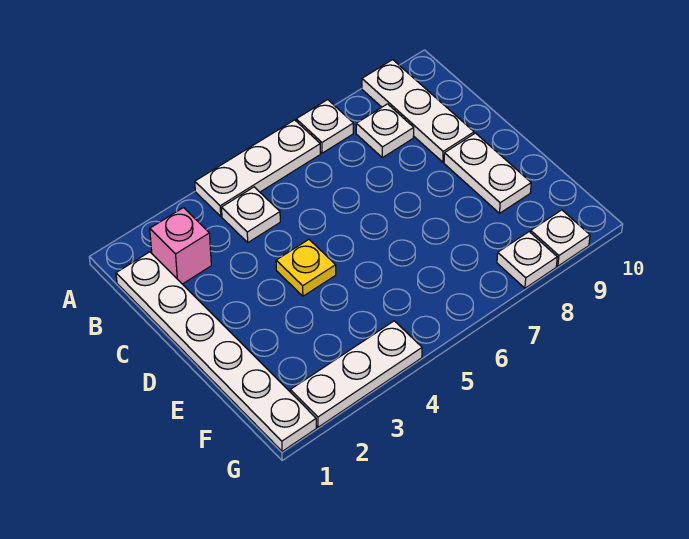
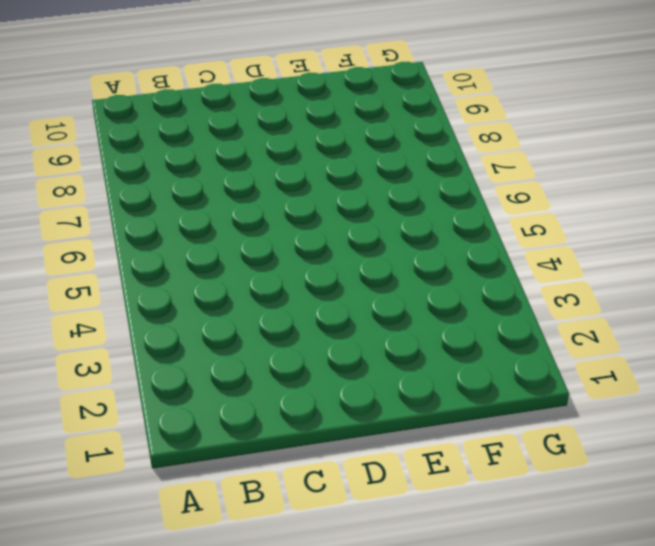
none -> white 1x3 plate [195,120,320,216]
none -> white 1x1 plate [296,100,353,153]
none -> white 1x3 plate [362,60,474,162]

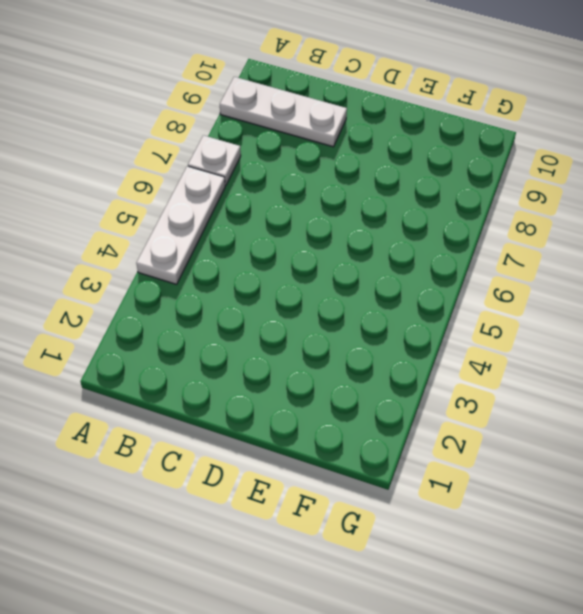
none -> white 1x6 plate [116,252,316,451]
none -> pink 1x1 brick [150,208,211,284]
none -> white 1x1 plate [222,187,280,242]

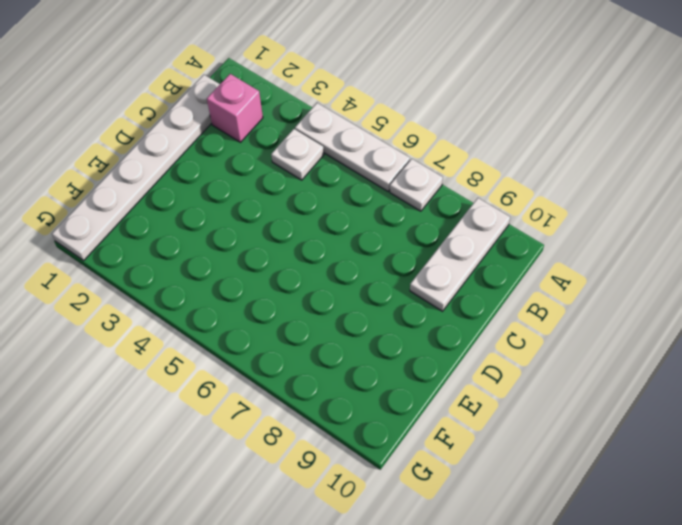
none -> white 1x1 plate [356,104,414,158]
none -> yellow 1x1 plate [276,239,336,296]
none -> white 1x2 plate [444,133,531,213]

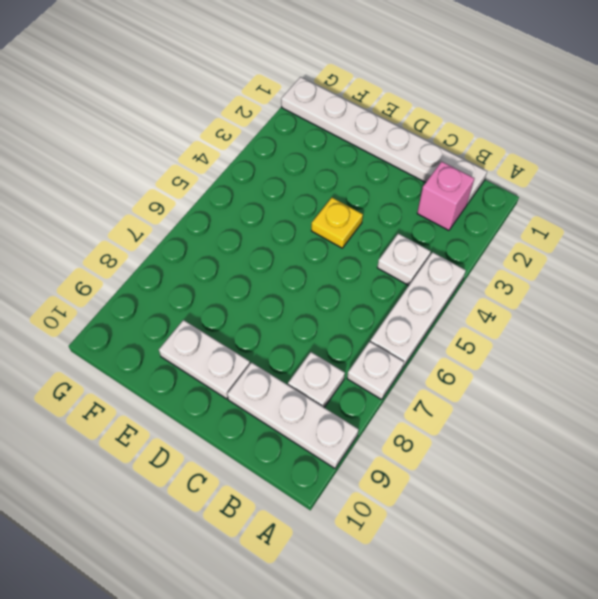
none -> white 1x3 plate [290,321,422,427]
none -> white 1x1 plate [497,232,557,288]
none -> white 1x1 plate [531,210,590,266]

